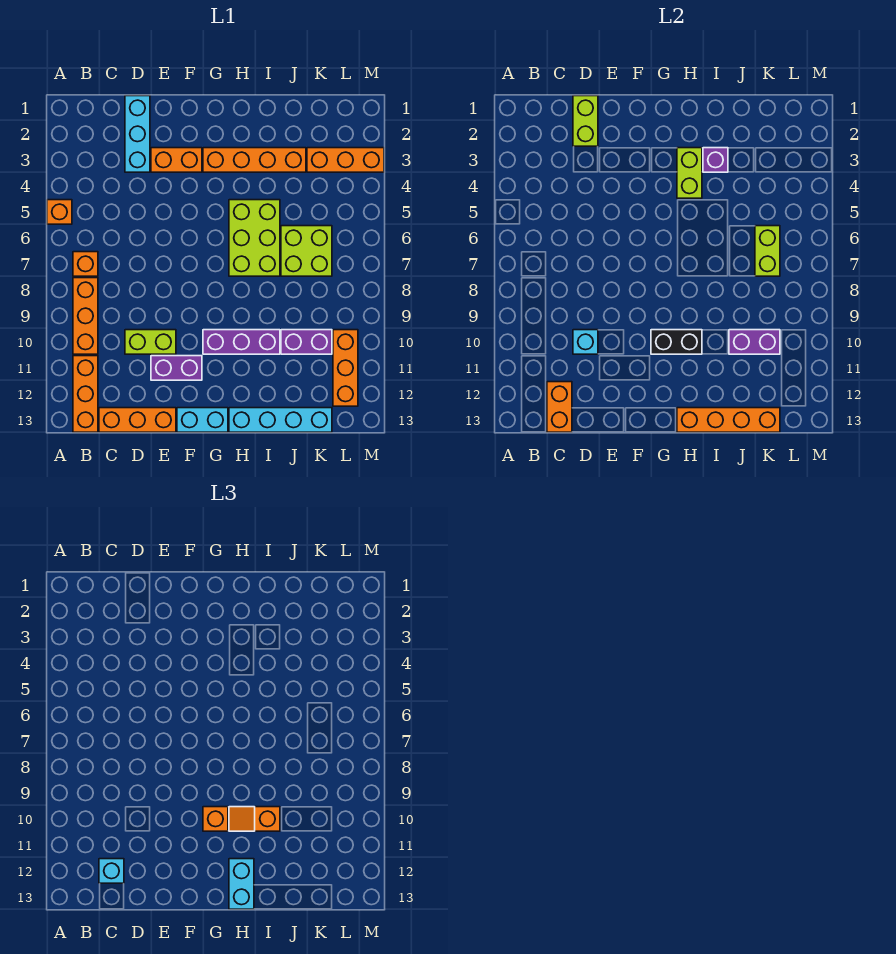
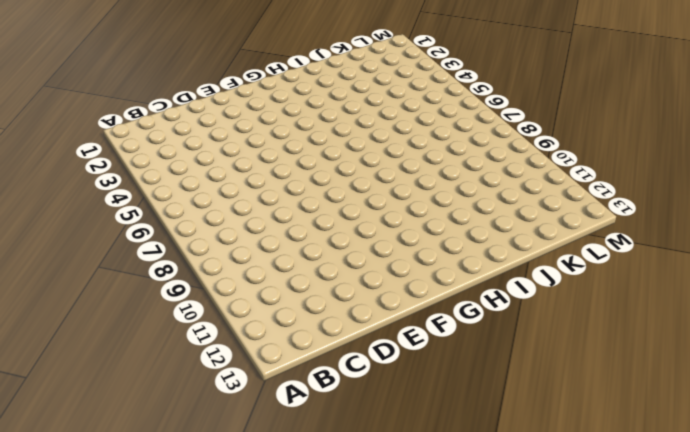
none -> orange 1x1 brick [47,200,72,224]
none -> orange 1x1 brick [73,252,98,276]
none -> orange 1x3 brick [73,278,98,354]
none -> orange 1x3 brick [73,356,98,432]

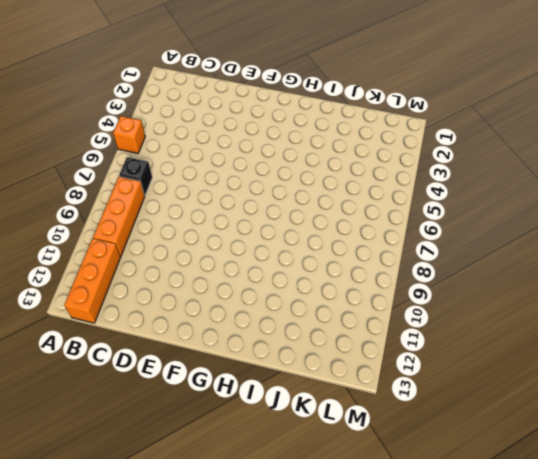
black 1x1 brick [119,157,152,196] -> orange 1x1 brick [73,252,98,276]
none -> orange 1x3 brick [99,408,176,432]
none -> cyan 1x3 brick [125,96,150,172]
none -> lime 1x2 brick [125,330,176,354]
none -> orange 1x2 brick [151,148,202,172]

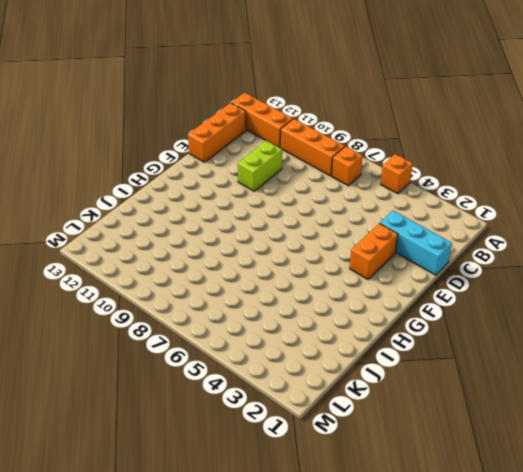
none -> purple 1x2 brick [151,356,202,380]
none -> cyan 1x2 brick [177,408,228,432]
none -> orange 1x4 brick [203,148,306,172]
none -> purple 1x3 brick [203,330,280,354]

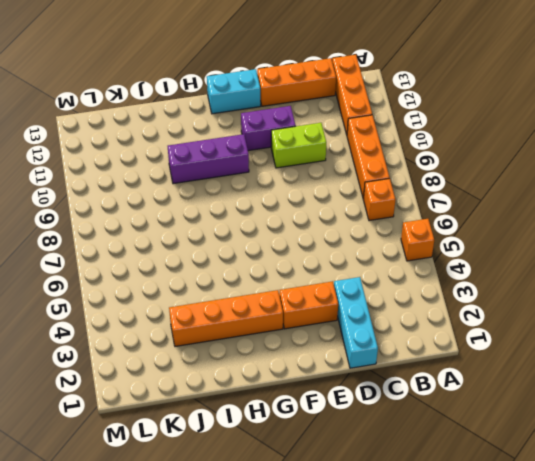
none -> lime 2x3 brick [229,200,280,276]
none -> cyan 1x4 brick [229,408,332,432]
none -> lime 2x2 brick [281,226,332,276]
none -> purple 1x2 brick [281,330,332,354]

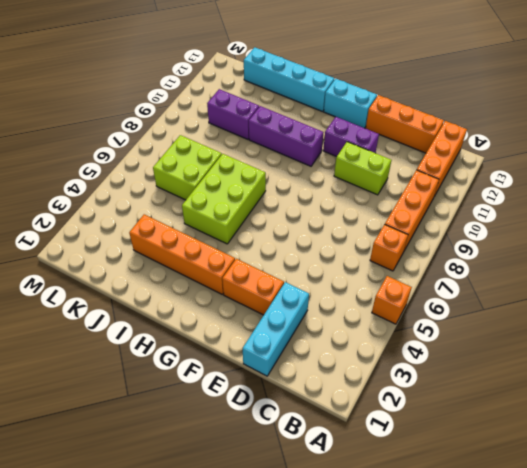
none -> orange 1x3 brick [307,148,384,172]
none -> orange 1x3 brick [333,330,358,406]
none -> orange 1x2 brick [547,382,572,432]
none -> lime 1x2 brick [573,96,598,146]

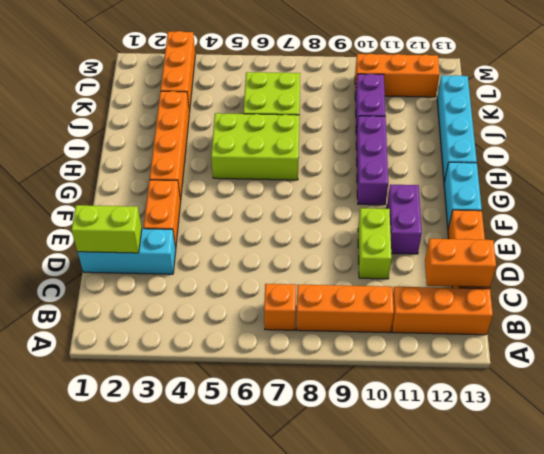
none -> orange 1x1 brick [47,200,72,224]
none -> cyan 1x1 brick [573,330,598,354]
none -> black 1x2 brick [651,330,702,354]
none -> lime 1x2 brick [677,148,702,198]

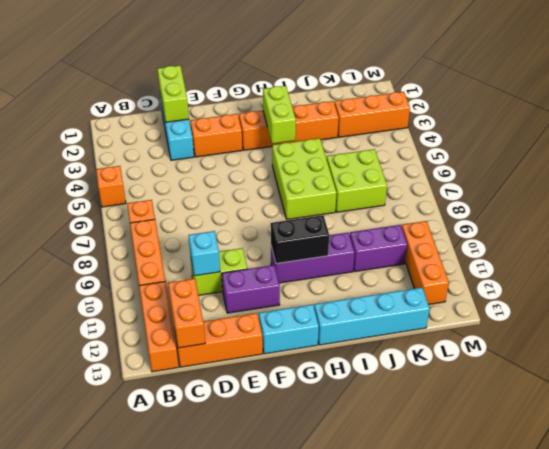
none -> orange 1x4 brick [677,408,780,432]
none -> purple 1x1 brick [703,148,728,172]
none -> purple 1x2 brick [729,330,780,354]
none -> lime 1x2 brick [755,226,780,276]

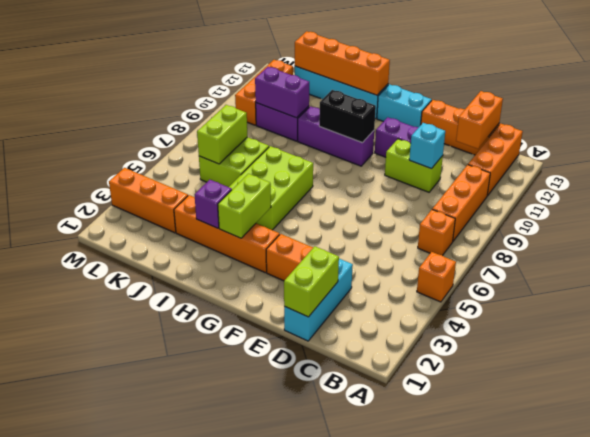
none -> cyan 1x1 brick [99,859,124,883]
none -> orange 1x1 brick [203,807,228,831]
none -> orange 1x2 slope [229,807,280,831]
none -> cyan 1x2 brick [229,859,254,909]

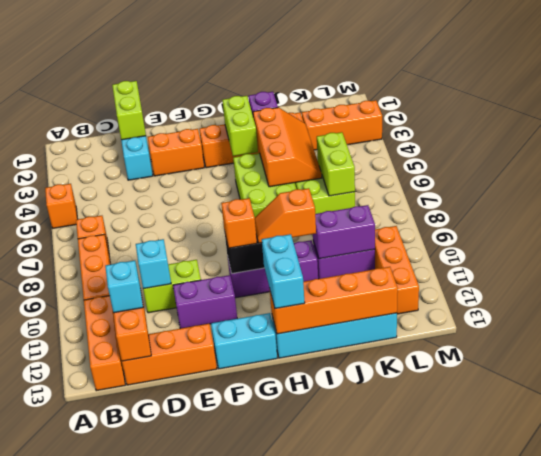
orange 2x3 slope [253,107,322,187] -> none

